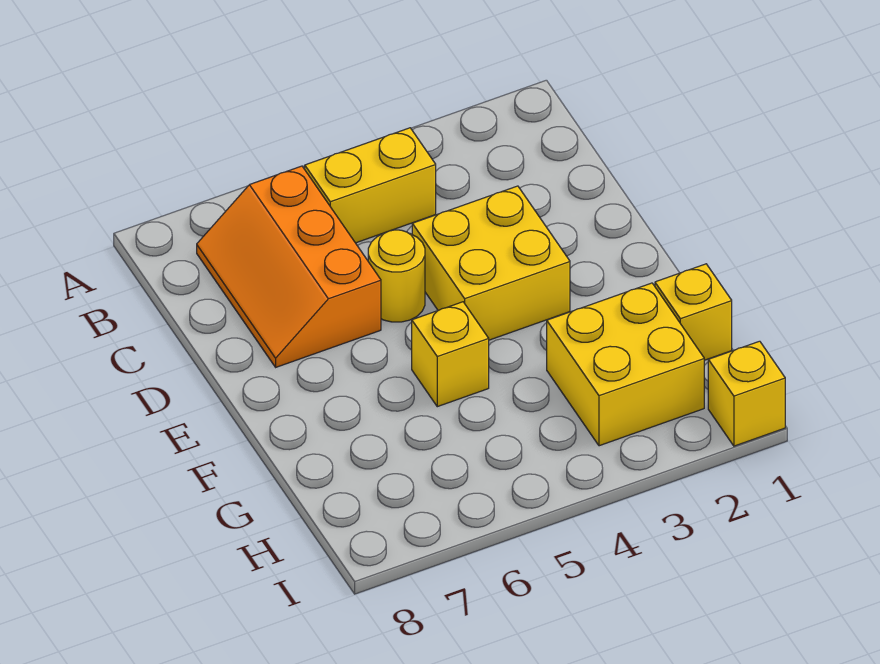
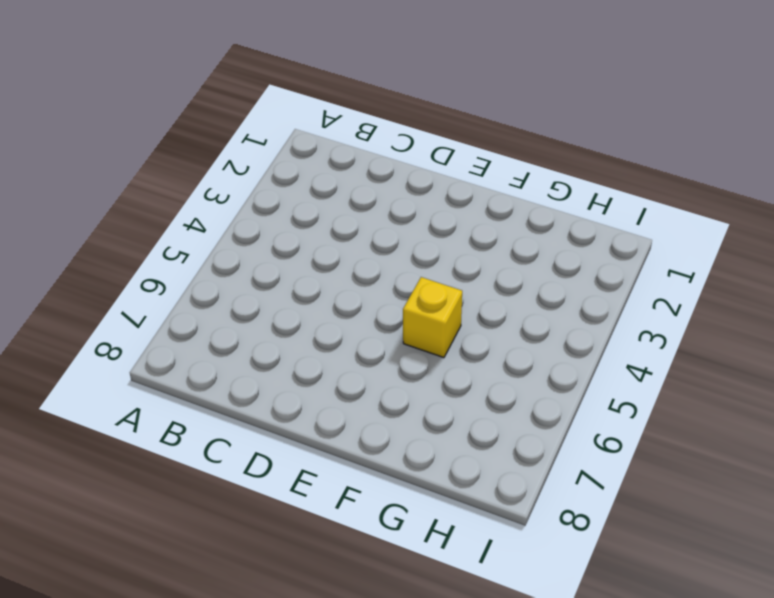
none -> yellow 1x2 brick [305,128,436,243]
none -> orange 2x3 slope [197,166,381,367]

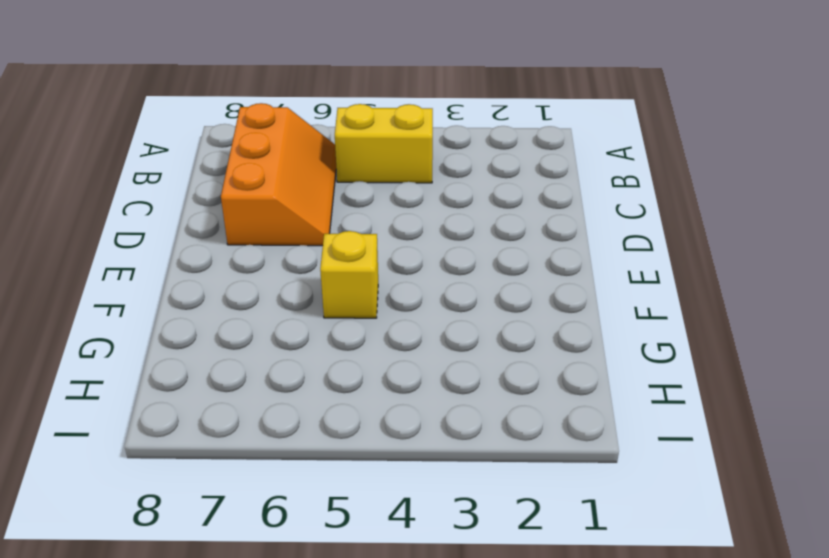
orange 2x3 slope [221,103,336,246] -> orange 2x3 slope turned to [197,166,381,367]
none -> yellow 2x2 brick [412,186,570,340]
none -> yellow 1x1 round brick [368,230,425,322]

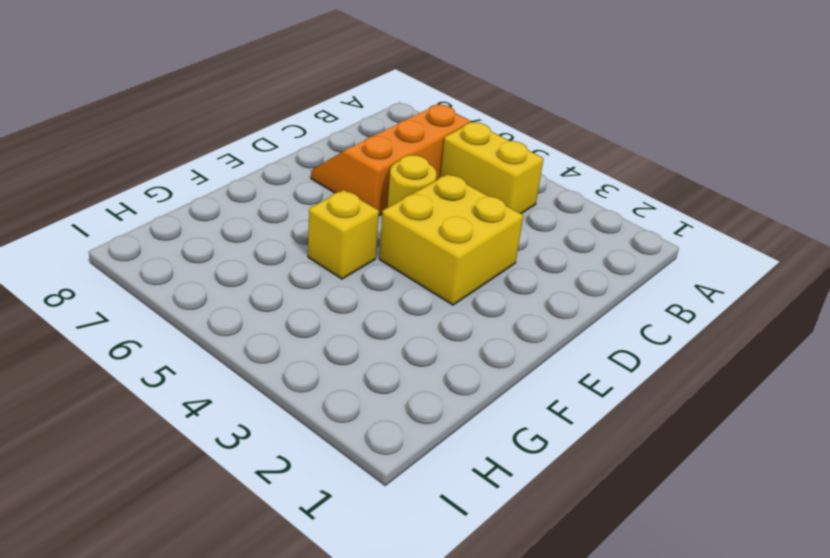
none -> yellow 1x1 brick [655,264,732,360]
none -> yellow 2x2 brick [547,283,704,446]

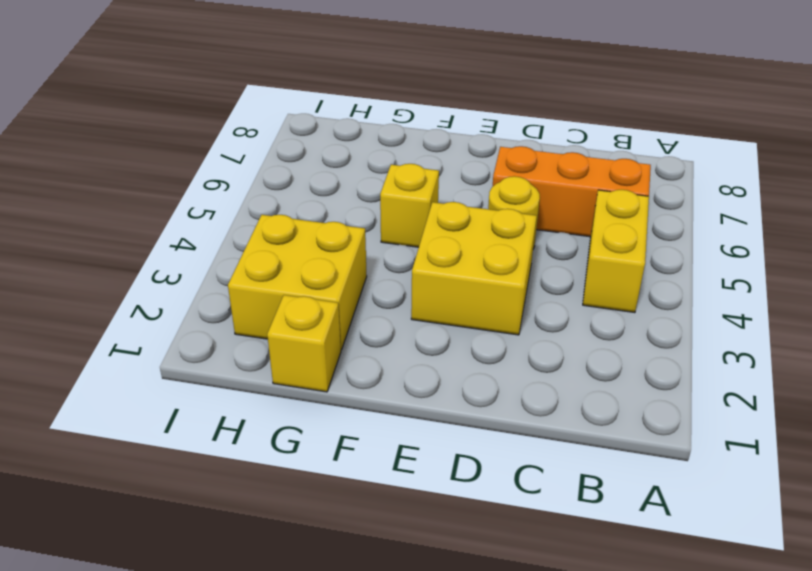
none -> yellow 1x1 brick [708,341,785,446]

